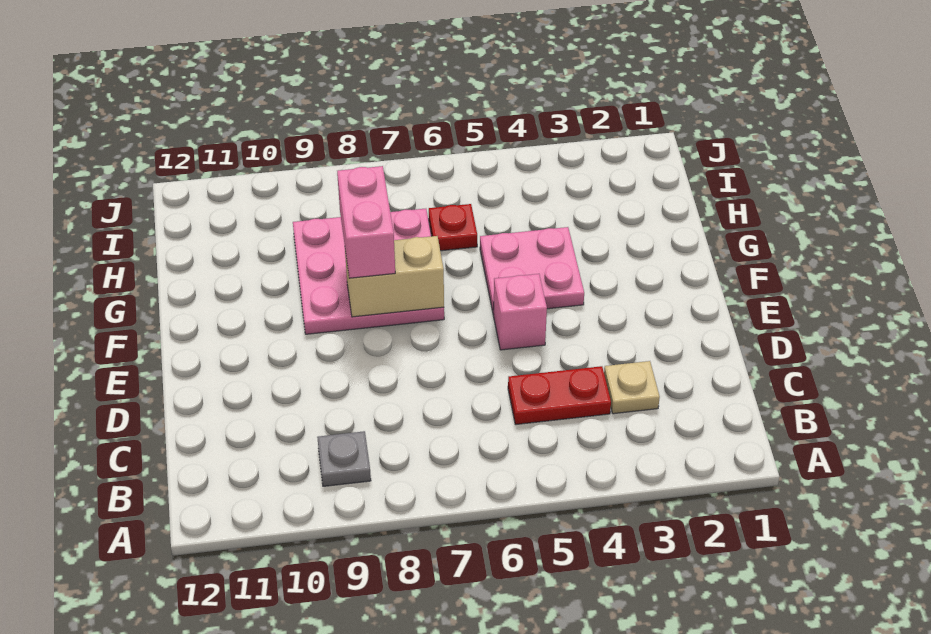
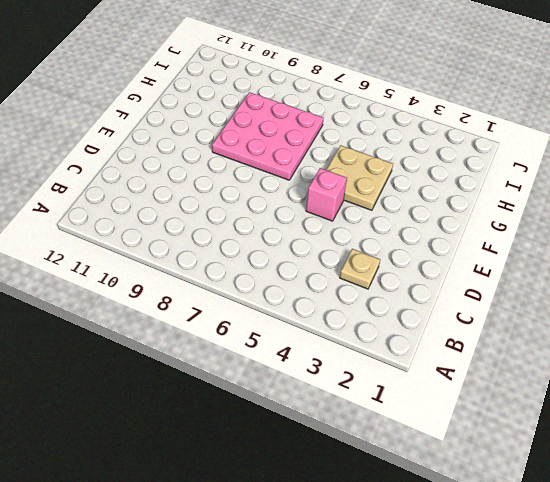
tan 2x2 plate [326,145,393,210] -> pink 2x2 plate [480,227,584,314]
none -> grey 1x1 plate [317,431,371,486]
none -> red 1x2 plate [508,366,611,425]

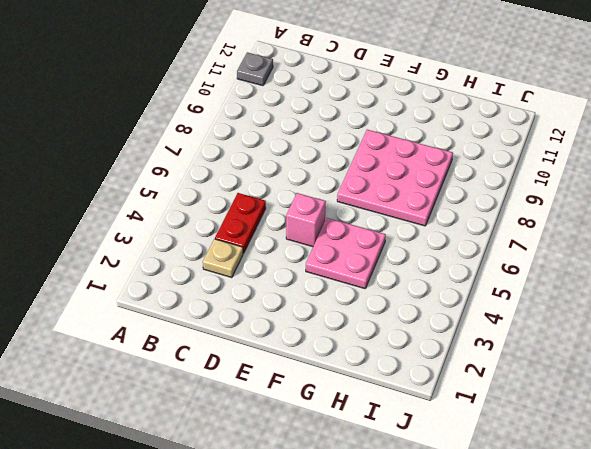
grey 1x1 plate [237,52,273,86] -> grey 1x1 plate moved to [317,431,371,486]
none -> red 1x1 plate [429,204,477,251]
none -> tan 1x2 brick [345,236,444,317]

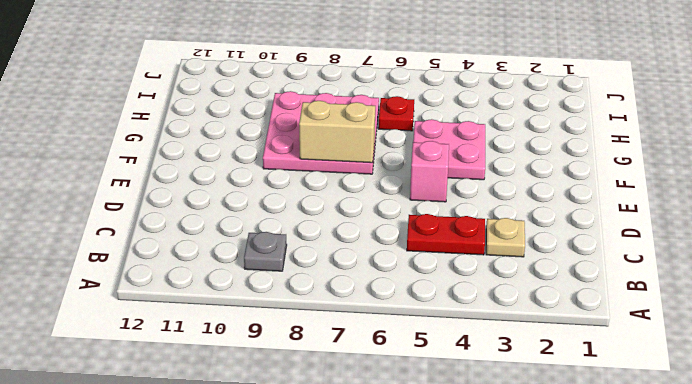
none -> pink 1x2 brick [337,166,395,278]

